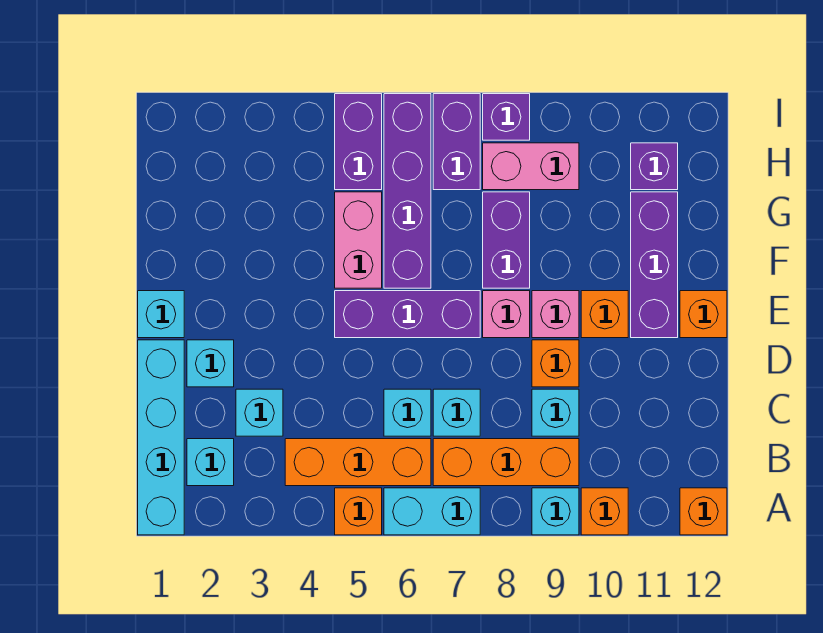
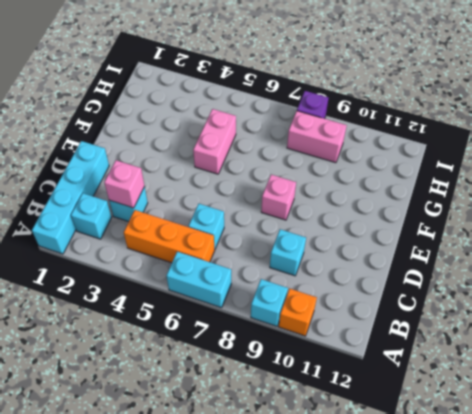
pink 1x1 brick [104,160,145,208] -> pink 1x1 brick moved to [532,291,579,338]
none -> orange 1x1 brick [335,488,382,535]
none -> orange 1x1 brick [680,488,727,535]
none -> orange 1x3 brick [433,439,579,486]
none -> cyan 1x1 brick [433,389,480,436]

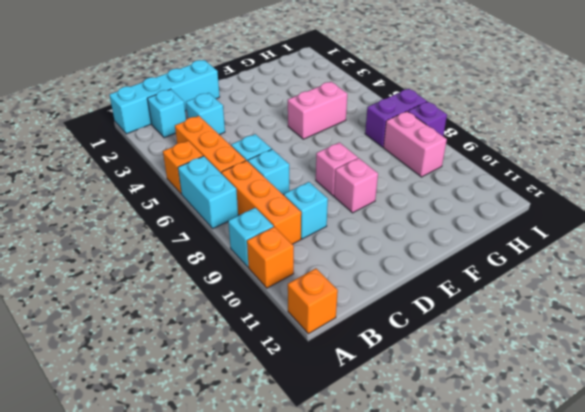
none -> cyan 1x1 brick [187,340,234,387]
none -> orange 1x1 brick [532,340,579,387]
none -> cyan 1x1 brick [138,291,184,338]
none -> purple 1x3 brick [335,291,480,338]

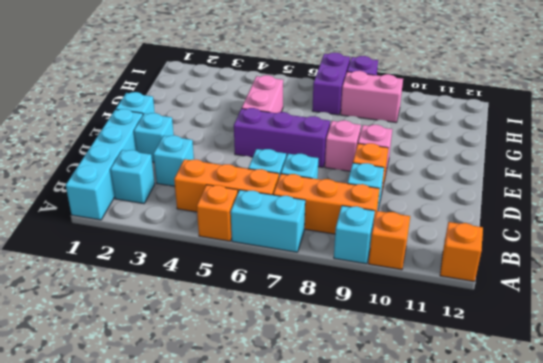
none -> orange 1x1 brick [581,291,628,338]
none -> purple 1x3 brick [631,192,678,338]
none -> orange 1x1 brick [680,291,727,338]
none -> purple 1x4 brick [384,94,431,288]

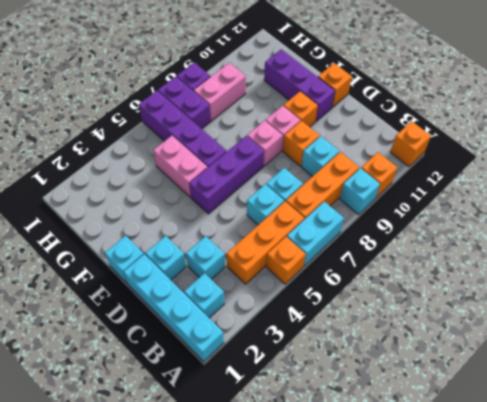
none -> purple 1x2 brick [483,192,530,288]
none -> purple 1x2 brick [335,94,382,190]
none -> purple 1x1 brick [631,143,678,190]

